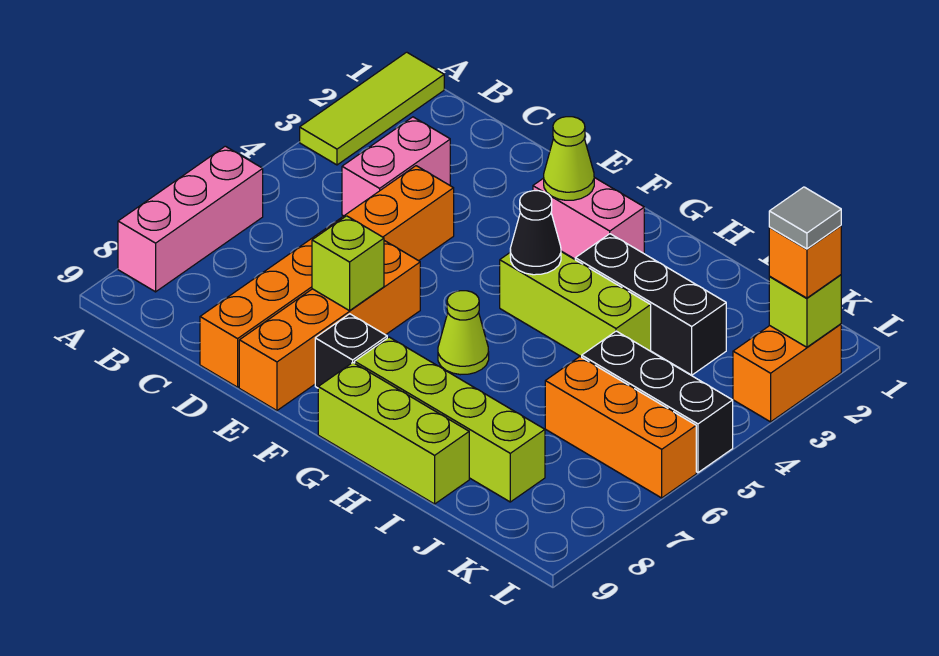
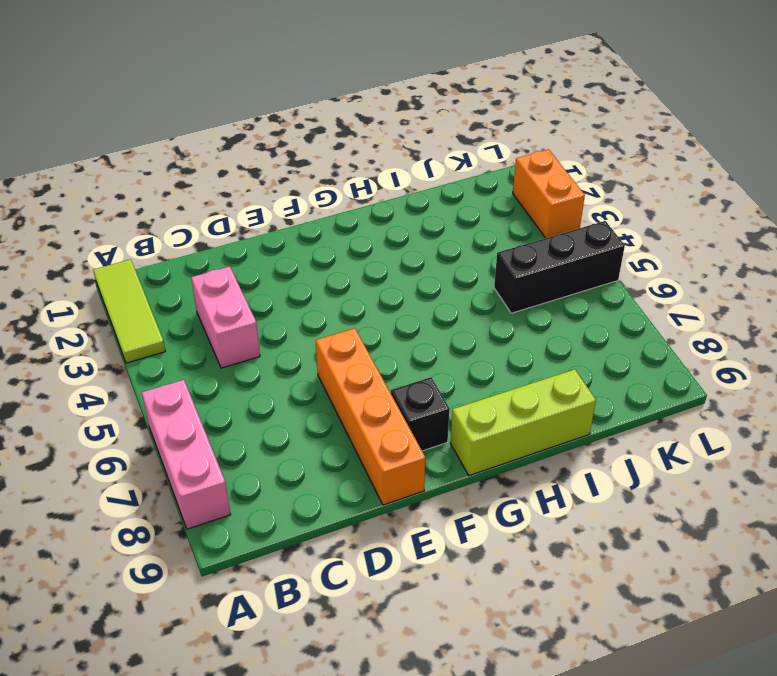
none -> orange 1x6 brick [200,166,454,387]
none -> pink 1x2 brick [533,178,644,259]
none -> lime 1x3 brick [500,252,651,357]

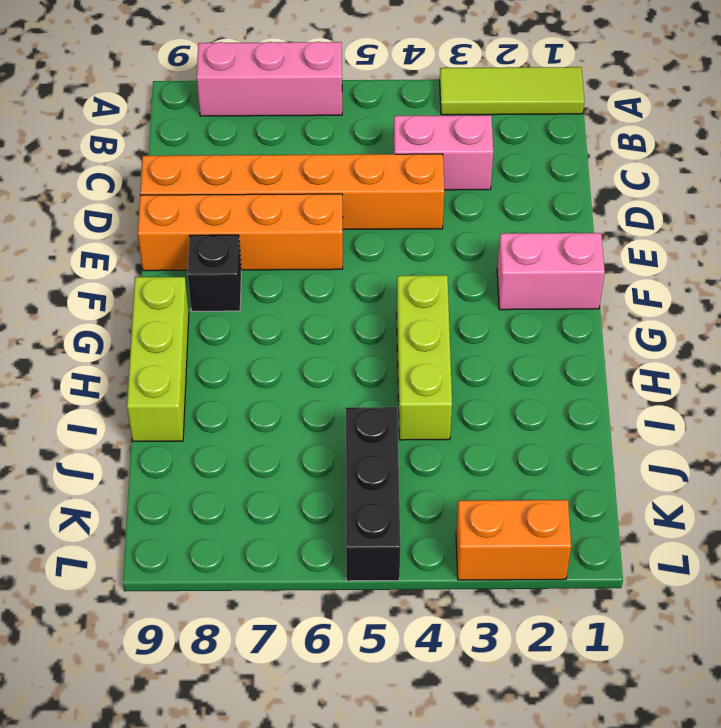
pink 1x2 brick [497,233,605,310] -> pink 1x2 brick turned to [533,178,644,259]
none -> lime 1x1 cone [438,291,489,375]
none -> lime 1x4 brick [355,337,545,502]
none -> black 1x3 brick [575,234,726,375]

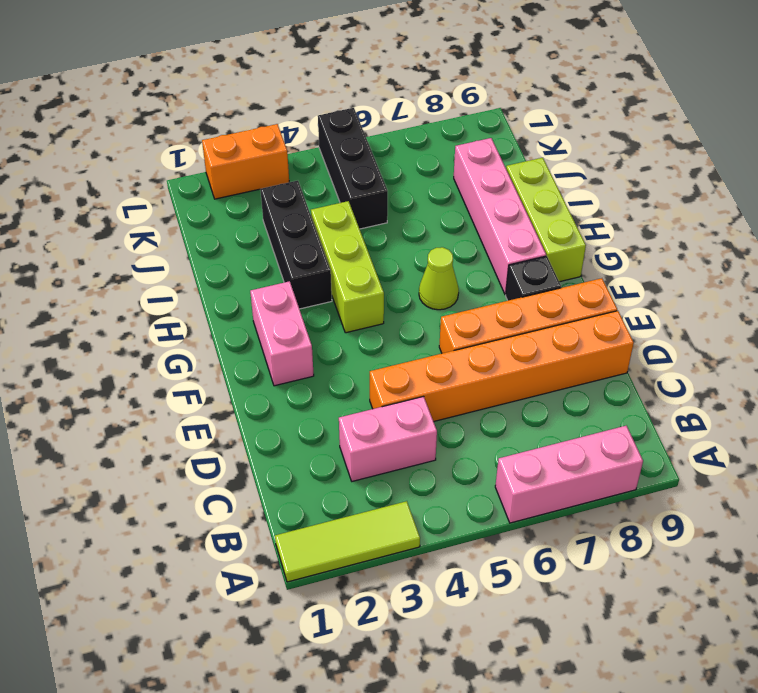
pink 1x4 brick [454,138,546,295] -> lime 1x4 brick [355,337,545,502]
none -> orange 1x3 brick [545,357,696,498]
none -> lime 1x1 brick [312,216,384,311]
none -> lime 1x1 cone [544,117,594,200]

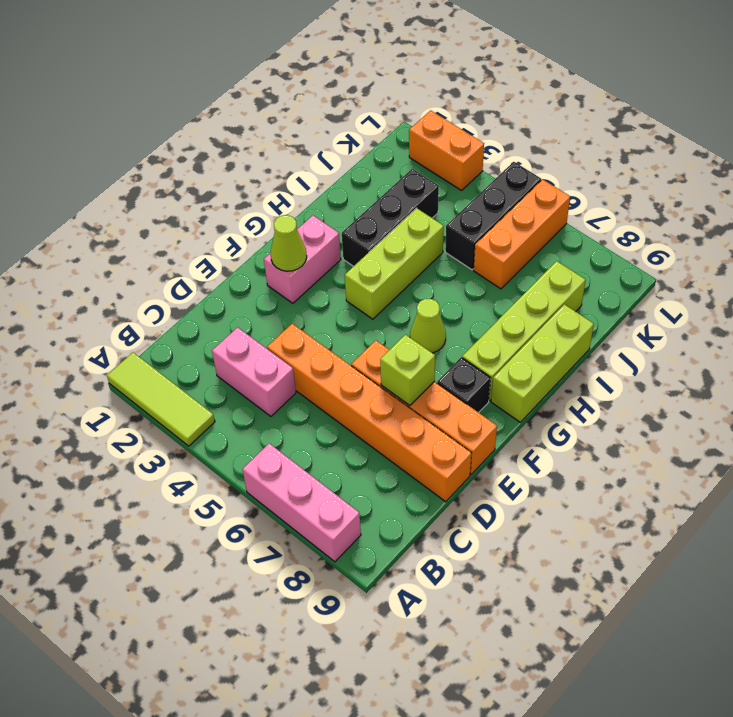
none -> black 1x1 cone [510,191,561,275]
none -> lime 1x1 brick [769,275,841,347]
none -> orange 1x1 brick [769,226,841,298]

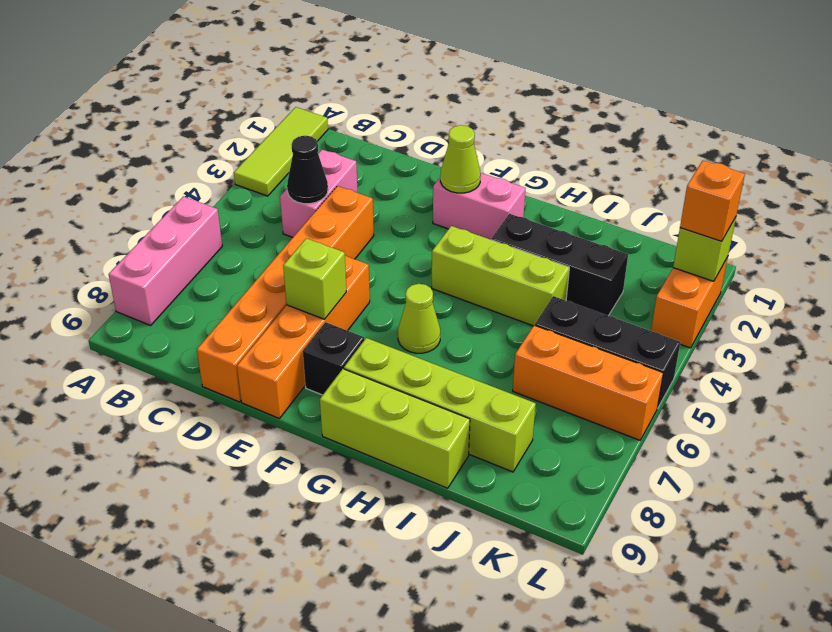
black 1x1 cone [287,136,328,204] -> black 1x1 cone moved to [510,191,561,275]
none -> grey 1x1 tile [769,187,841,249]

